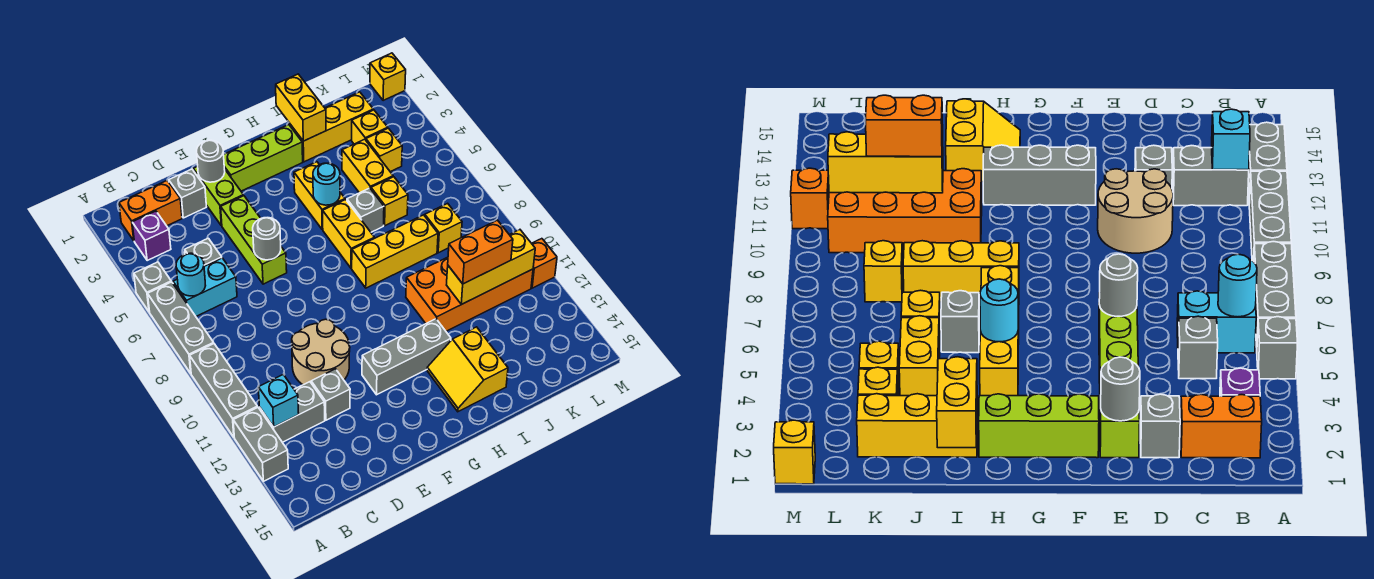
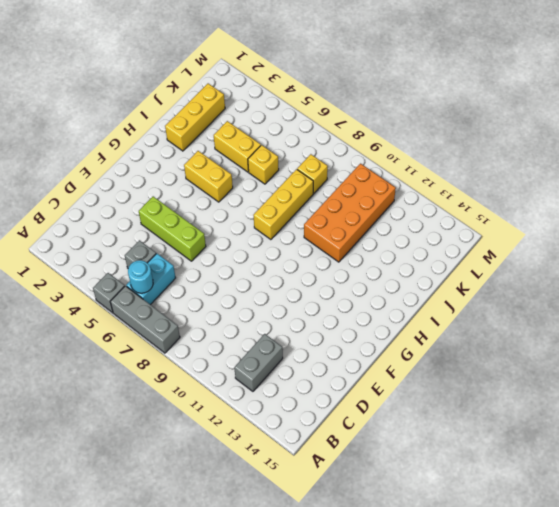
none -> grey 1x3 brick [190,344,258,437]
none -> grey 1x2 brick [233,408,288,481]
none -> orange 1x2 brick [119,180,182,240]
none -> purple 1x1 brick [132,211,171,260]

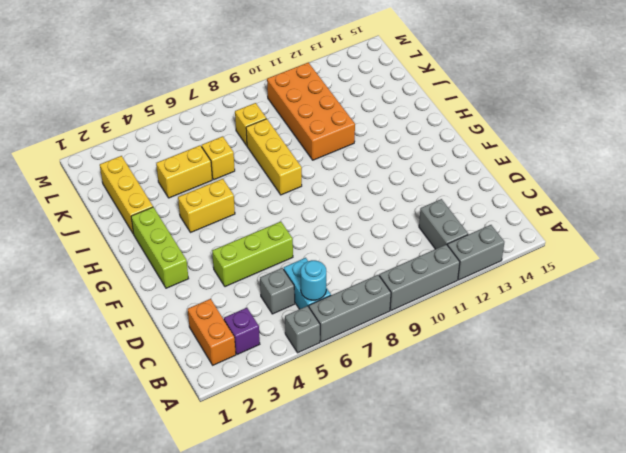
none -> grey 1x1 brick [169,169,206,218]
none -> tan 2x2 round brick [292,319,350,385]
none -> grey 1x1 brick [311,369,350,420]
none -> lime 1x2 brick [193,166,243,226]

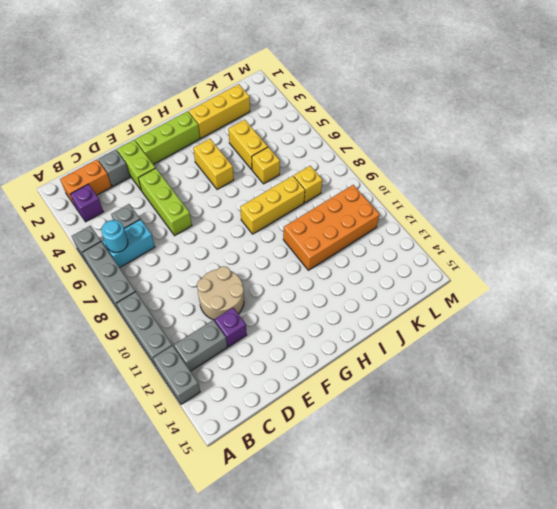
purple 1x1 brick [215,308,247,347] -> grey 1x1 brick [311,369,350,420]
none -> grey 1x3 brick [362,319,451,395]
none -> yellow 1x2 brick [323,200,374,268]
none -> yellow 2x2 slope [427,327,508,412]
none -> grey 1x1 brick [347,188,384,232]

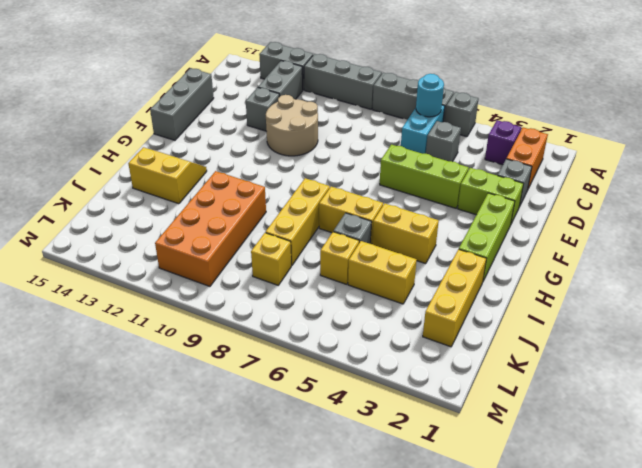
grey 1x3 brick [150,68,214,140] -> grey 1x3 brick moved to [362,319,451,395]
none -> yellow 1x1 brick [352,110,388,144]
none -> yellow 1x1 brick [366,128,402,172]
none -> yellow 1x1 brick [370,53,406,100]
none -> orange 1x1 brick [531,239,557,288]

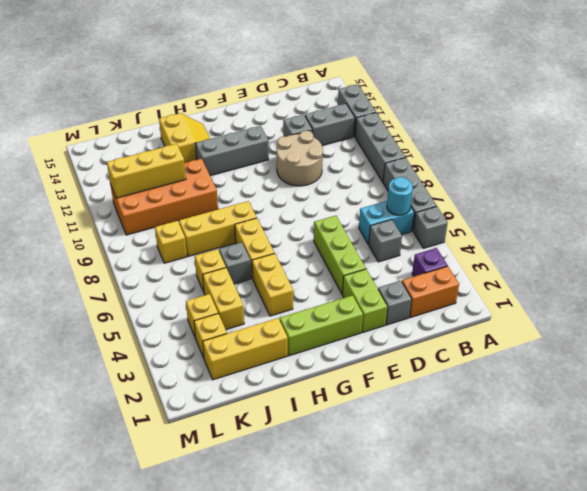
none -> yellow 1x1 brick [370,53,406,100]
none -> orange 1x1 brick [531,239,557,288]
none -> cyan 1x1 brick [258,374,299,427]
none -> grey 1x1 round brick [197,140,225,182]

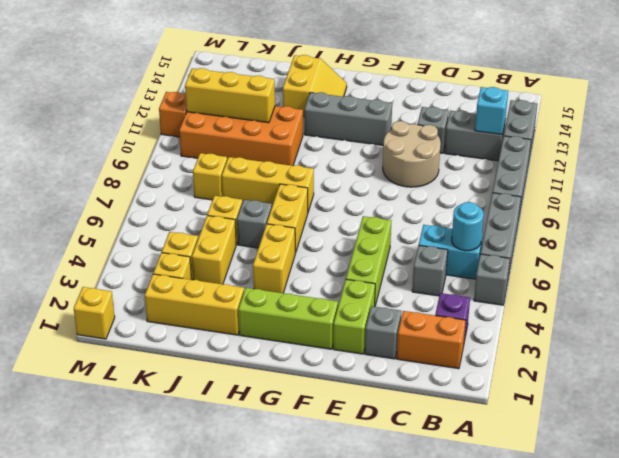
none -> grey 1x1 round brick [197,140,225,182]
none -> grey 1x1 round brick [253,218,281,260]
none -> cyan 1x1 round brick [313,163,340,205]
none -> yellow 1x2 brick [276,74,326,141]

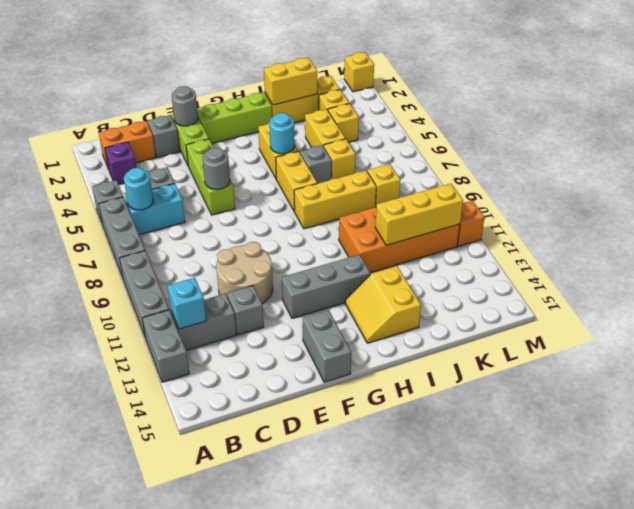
grey 1x2 brick [303,310,351,382] -> none
yellow 1x2 brick [264,58,317,105] -> yellow 1x2 brick turned to [276,74,326,141]
none -> orange 1x2 brick [448,220,513,284]

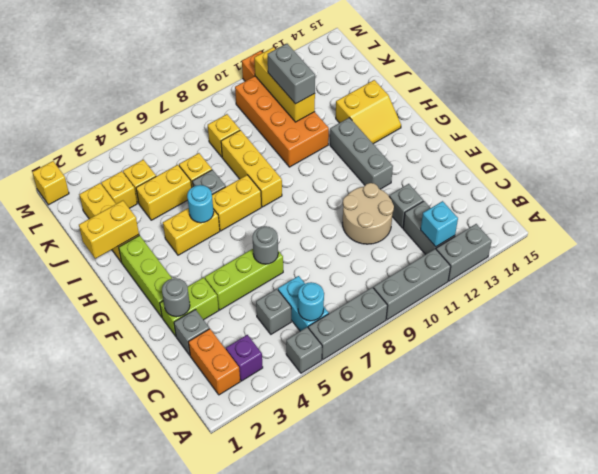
grey 1x2 brick [268,44,315,104] -> orange 1x2 brick [448,220,513,284]

